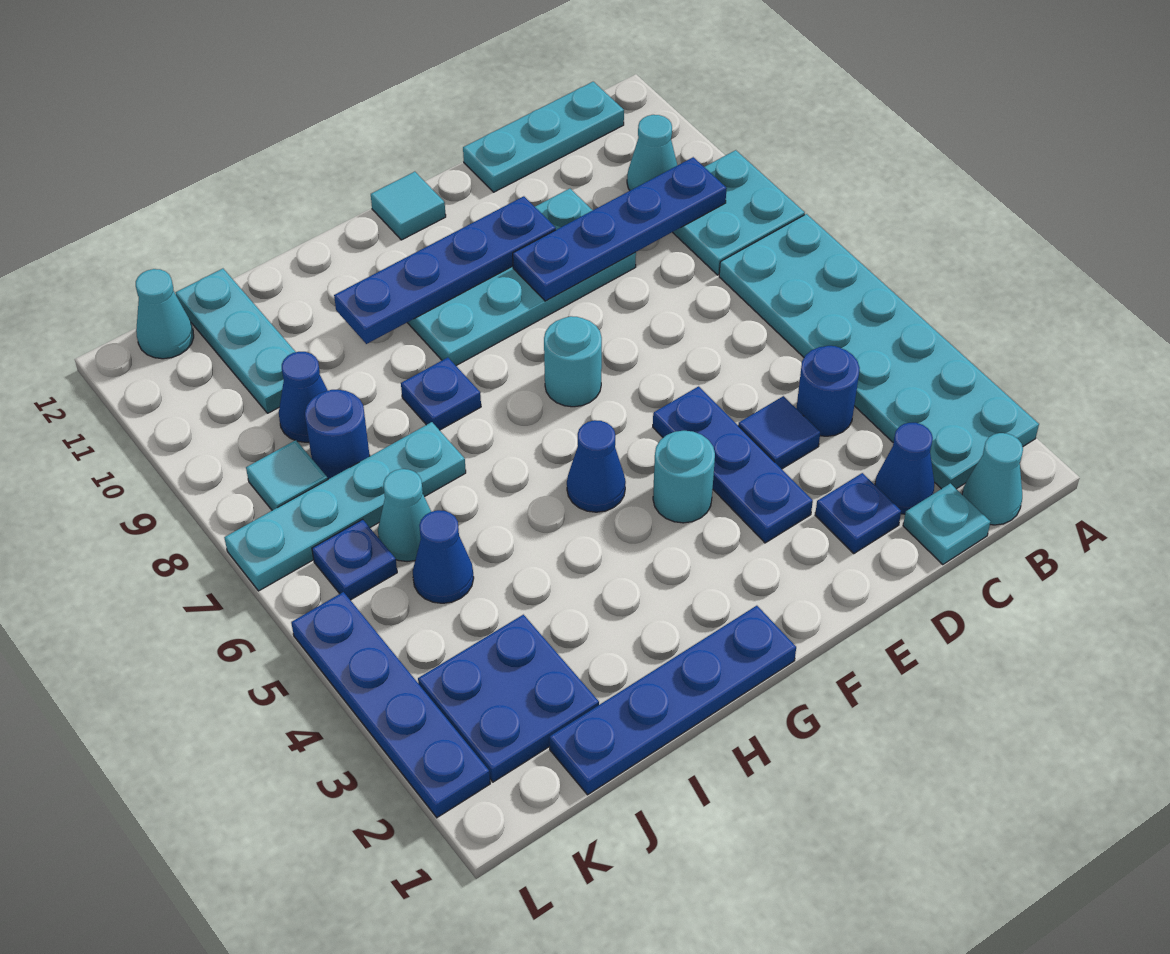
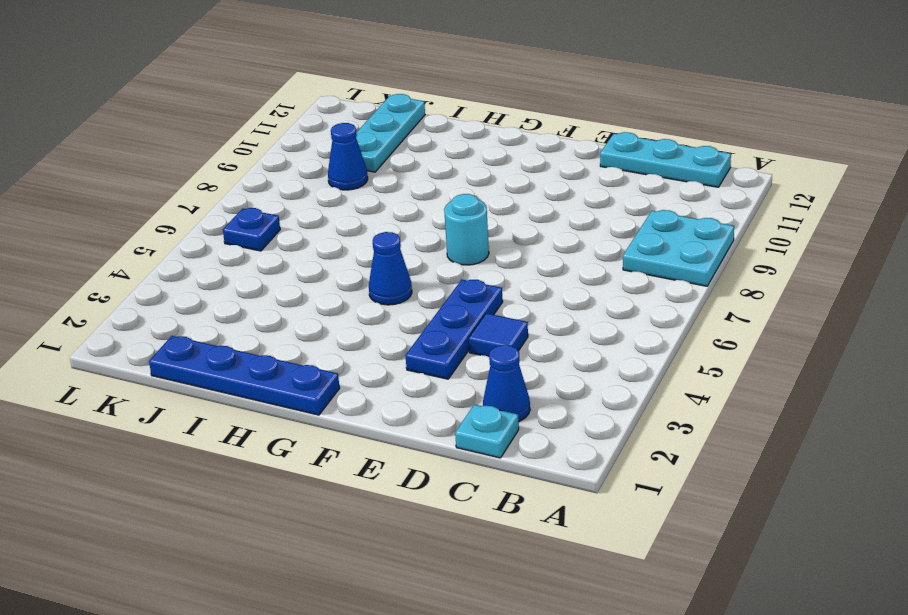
none -> cyan 2x6 plate [719,214,1039,489]
none -> cyan 1x1 cone [962,433,1023,525]
none -> cyan 1x1 cone [627,115,677,190]
none -> blue 1x1 round brick [796,346,860,436]

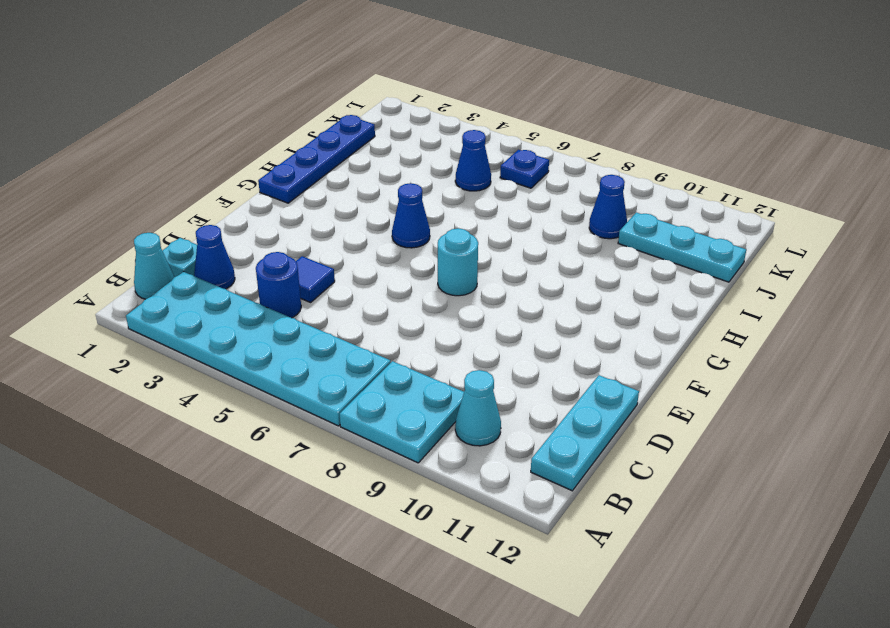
none -> blue 1x1 plate [815,473,901,553]
none -> cyan 2x4 plate [407,189,636,366]
none -> blue 1x3 plate [653,386,813,543]
none -> cyan 1x1 round brick [653,431,715,523]

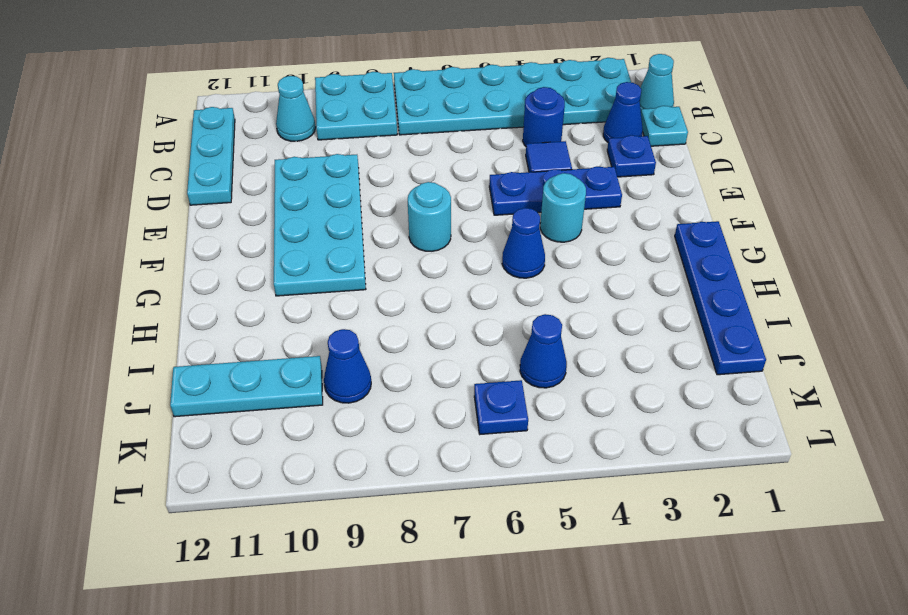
none -> cyan 1x1 tile [371,172,446,240]
none -> blue 1x1 plate [401,357,481,430]
none -> cyan 1x4 plate [224,422,466,591]
none -> blue 2x2 plate [418,615,599,782]

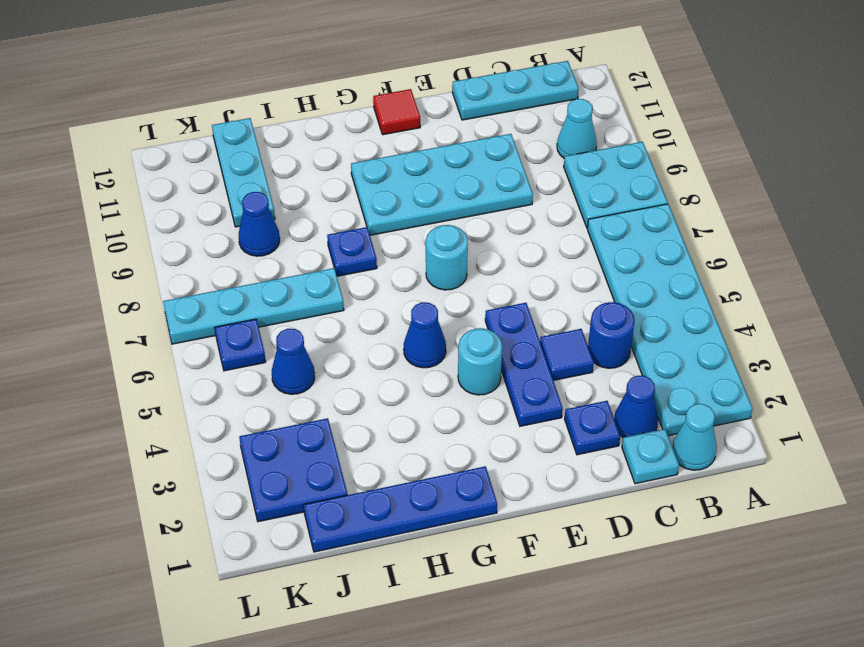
red 1x1 tile [373,89,420,135] -> cyan 1x1 tile [371,172,446,240]
none -> cyan 1x1 cone [378,469,431,562]
none -> blue 1x1 round brick [305,390,370,479]
none -> cyan 1x1 tile [246,440,328,510]
none -> cyan 1x1 cone [136,269,194,359]

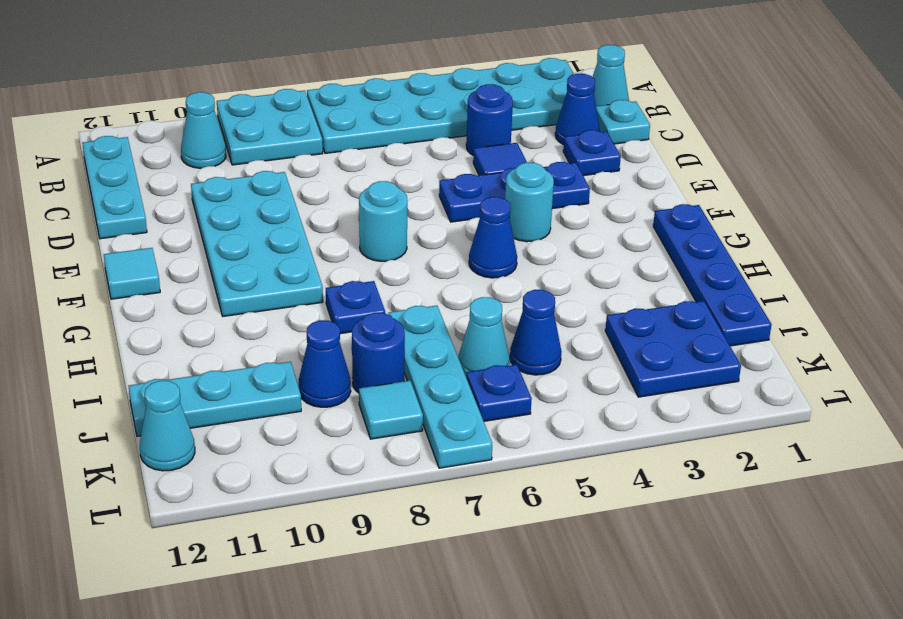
none -> blue 1x4 plate [291,592,490,817]
none -> blue 1x4 plate [513,157,727,301]
none -> blue 1x4 plate [334,196,556,344]

